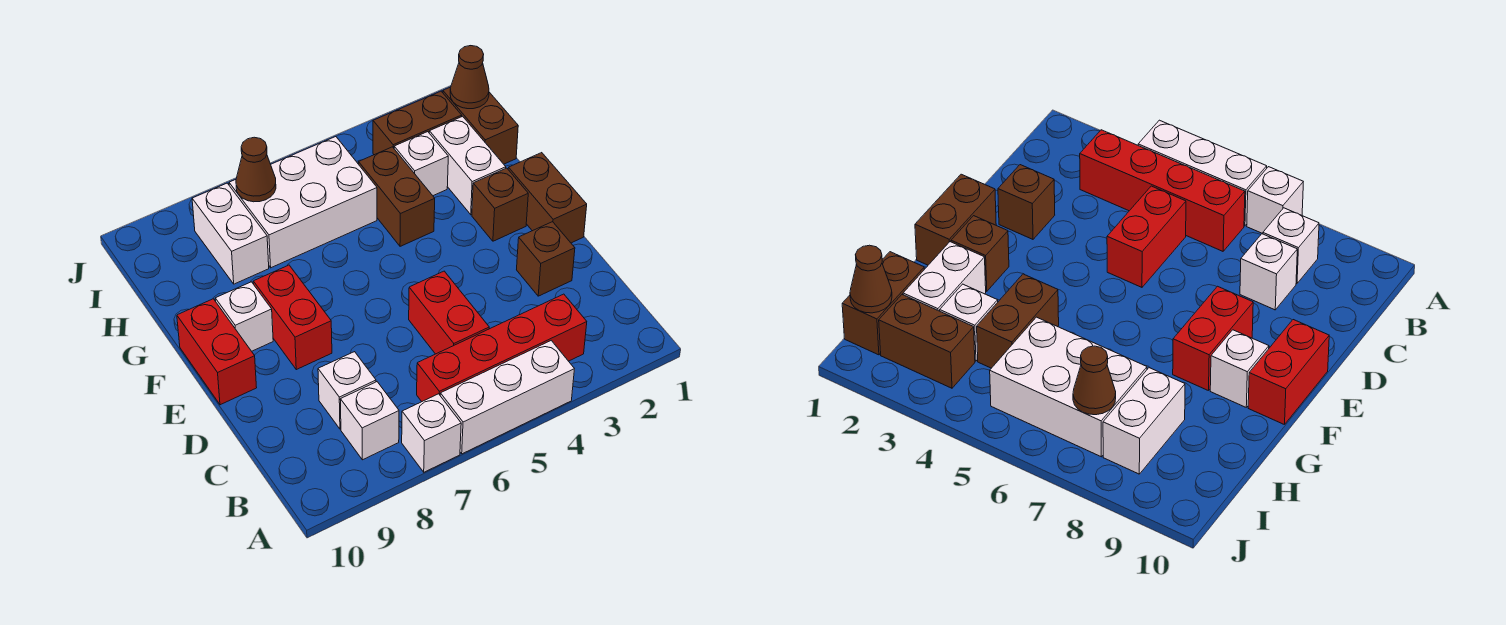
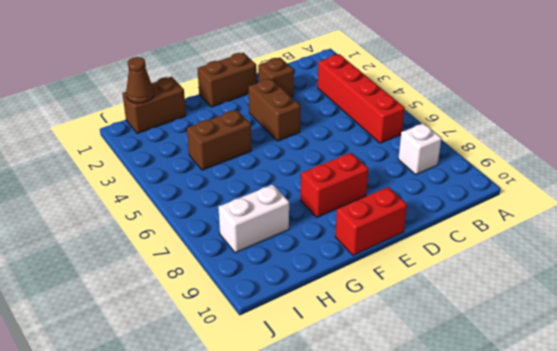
brown 1x2 brick [249,79,301,141] -> brown 1x2 brick moved to [373,91,462,155]
none -> white 1x3 brick [440,341,574,454]
none -> white 1x1 brick [402,394,461,472]
none -> red 1x2 brick [409,271,489,354]

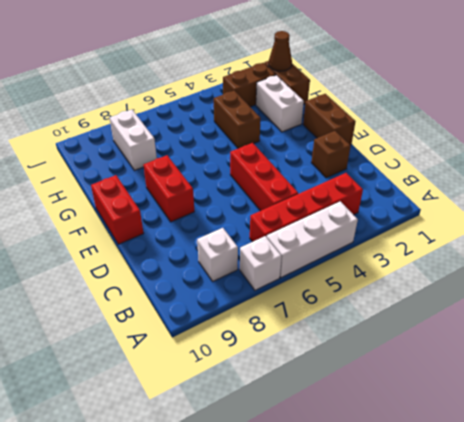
red 1x3 brick [230,143,298,211] -> red 1x2 brick [409,271,489,354]
none -> white 1x1 brick [318,352,376,429]
none -> brown 1x1 brick [472,168,528,241]
none -> white 1x1 brick [215,282,273,351]

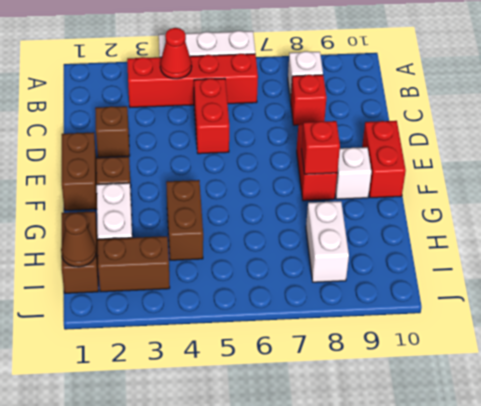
red 1x1 cone [160,28,192,79] -> none
red 1x1 brick [290,75,327,125] -> white 1x1 brick [318,352,376,429]
red 1x1 brick [302,121,340,174] -> none
none -> white 1x1 brick [402,394,461,472]
none -> white 1x1 brick [394,132,448,196]
none -> white 2x3 brick [229,137,377,268]

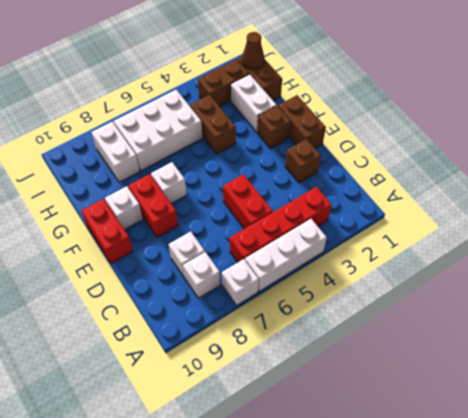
white 1x1 brick [151,162,187,204] -> white 1x1 brick moved to [394,132,448,196]
none -> brown 1x1 cone [236,137,276,202]

